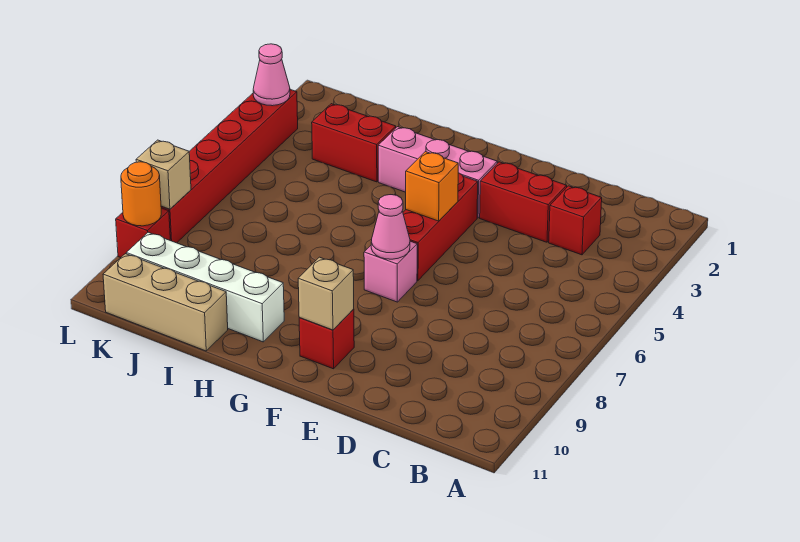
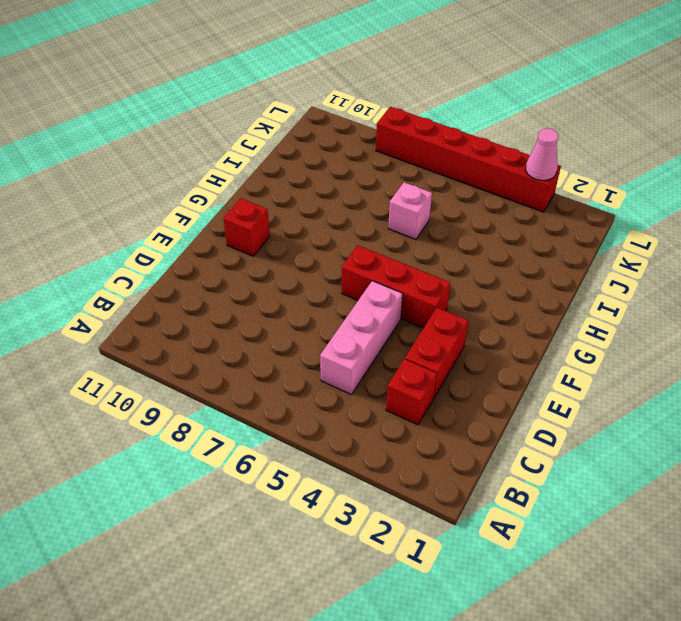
pink 1x3 brick [320,281,402,395] -> pink 1x3 brick moved to [378,127,497,218]
pink 1x1 brick [388,182,432,240] -> pink 1x1 brick moved to [364,241,417,302]
none -> white 1x4 brick [126,232,284,342]
none -> red 1x2 brick [312,104,396,182]
none -> tan 1x3 brick [103,254,228,351]

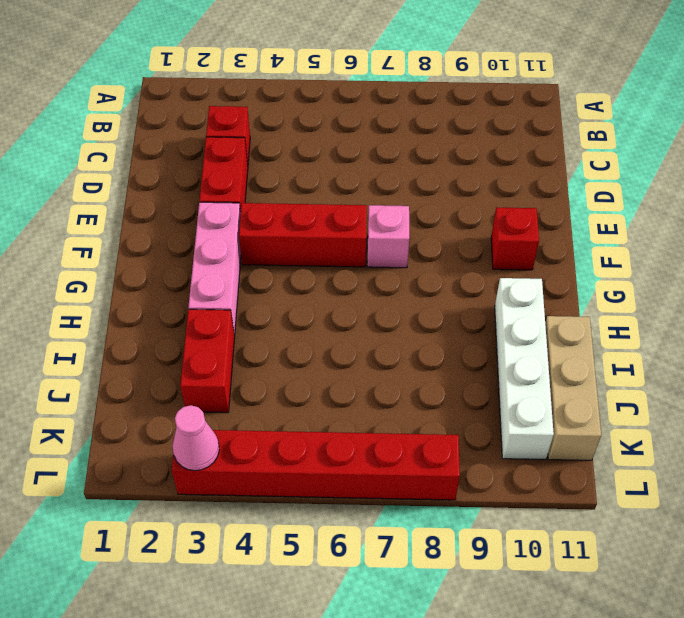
none -> red 1x1 brick [116,208,170,258]
none -> orange 1x1 brick [406,152,458,221]
none -> pink 1x1 cone [371,195,410,259]

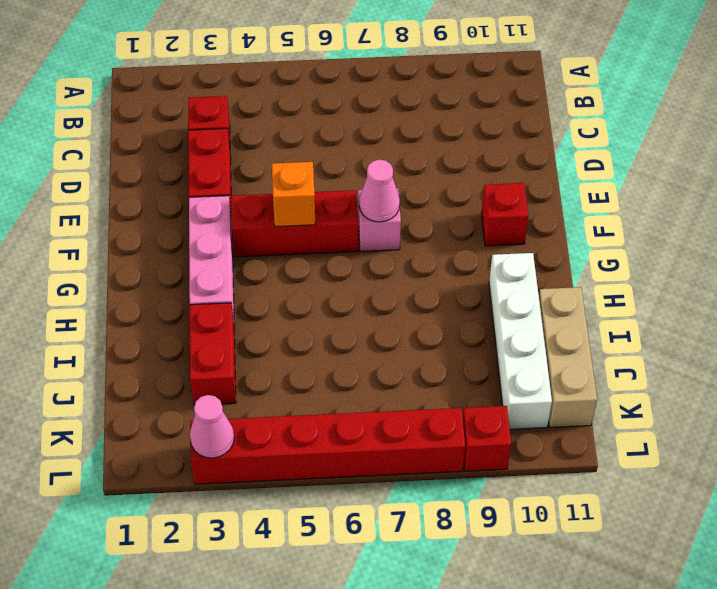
none -> tan 1x1 brick [298,257,354,330]
none -> tan 1x1 brick [136,140,191,209]
none -> orange 1x1 round brick [121,162,161,226]

